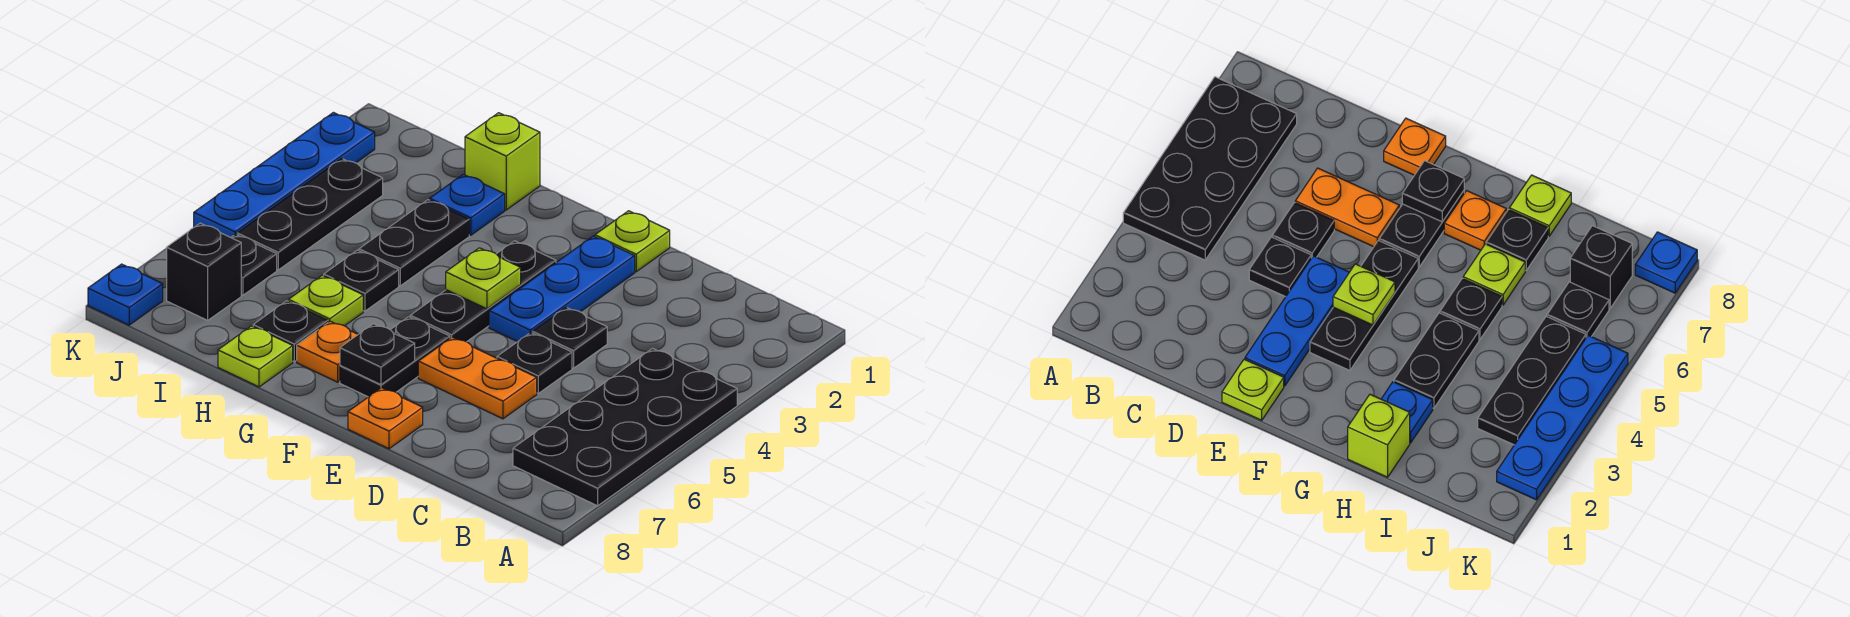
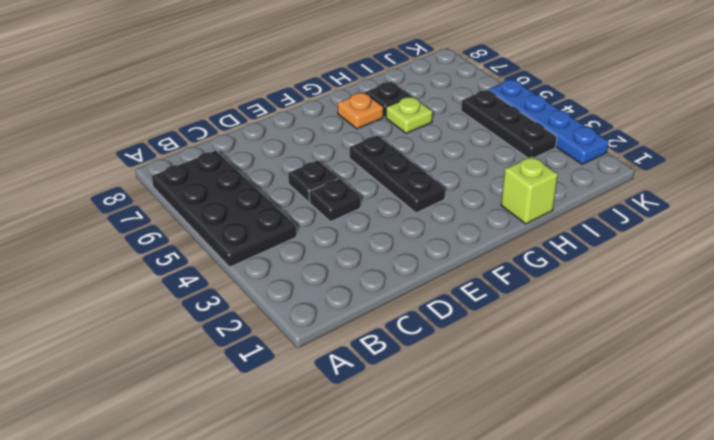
none -> orange 1x2 plate [418,337,537,419]
none -> lime 1x1 plate [595,211,670,272]
none -> blue 1x3 plate [489,236,635,342]

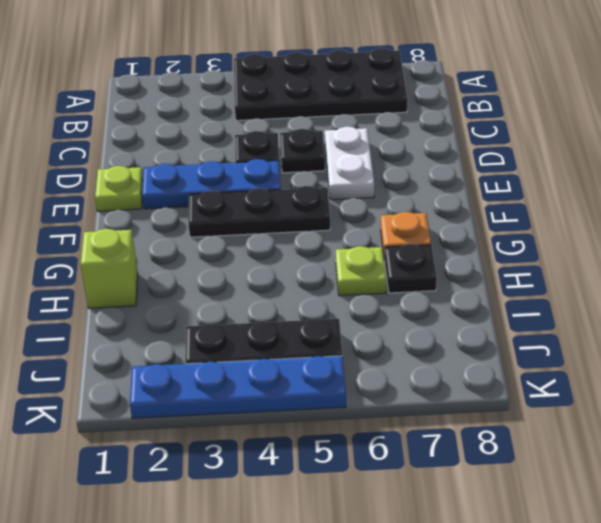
white 1x2 plate [325,127,374,200] -> orange 1x2 plate [418,337,537,419]
none -> orange 1x1 plate [348,388,423,449]
none -> black 1x2 plate [340,317,450,397]
none -> blue 1x1 plate [430,174,505,235]

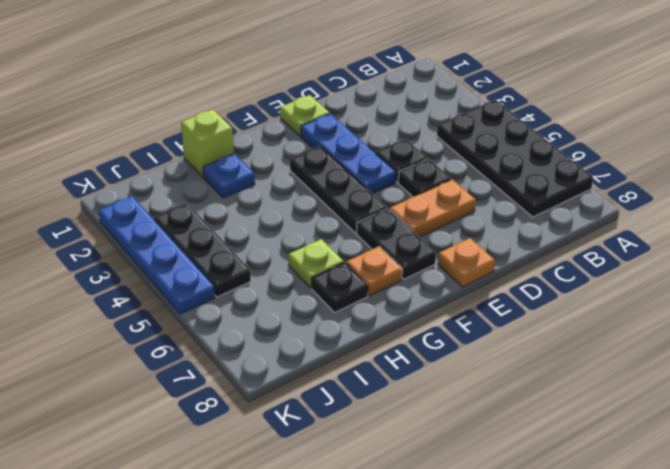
none -> black 1x2 plate [359,200,469,286]
none -> black 1x1 plate [324,250,399,311]
none -> lime 1x1 plate [218,326,293,387]

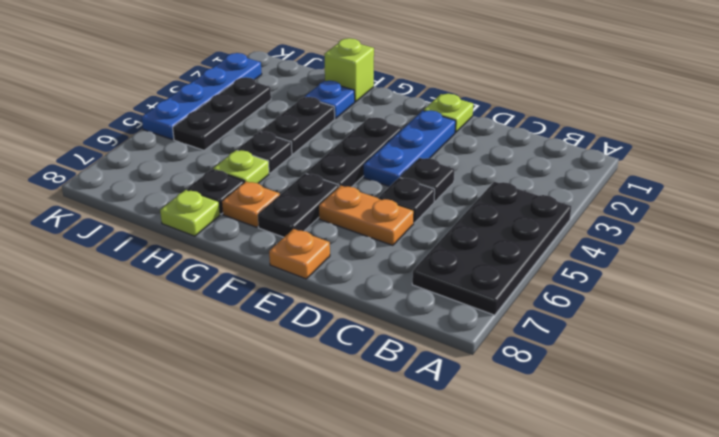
none -> black 1x1 plate [231,234,277,295]
none -> black 1x1 brick [167,223,241,320]
none -> blue 1x1 plate [88,264,163,325]

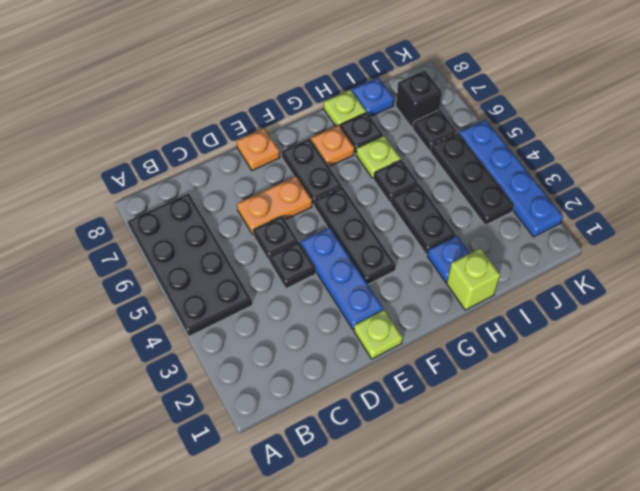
blue 1x1 plate [352,77,394,117] -> blue 1x1 plate moved to [88,264,163,325]
none -> lime 1x1 plate [446,248,521,309]
none -> black 1x1 plate [340,324,415,385]

